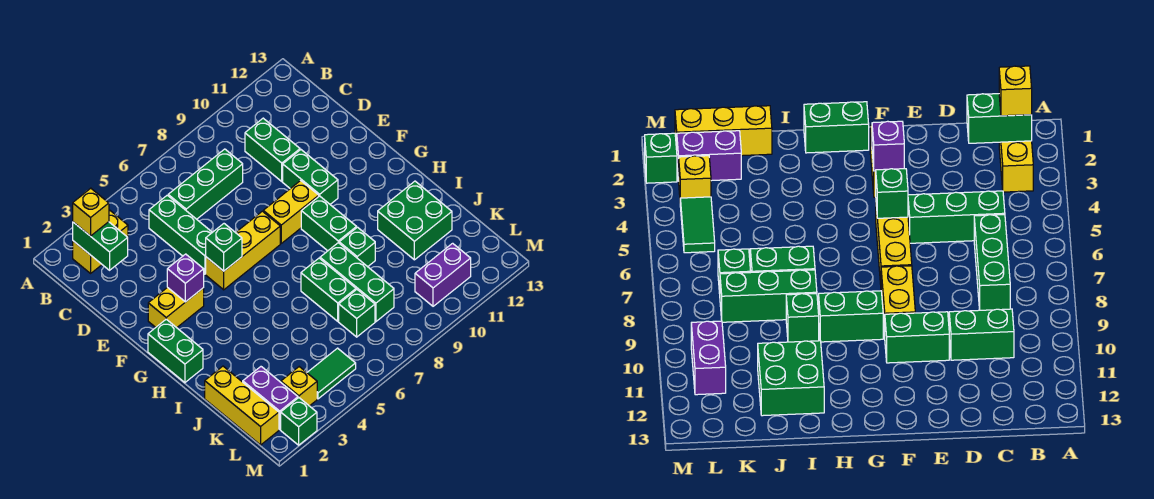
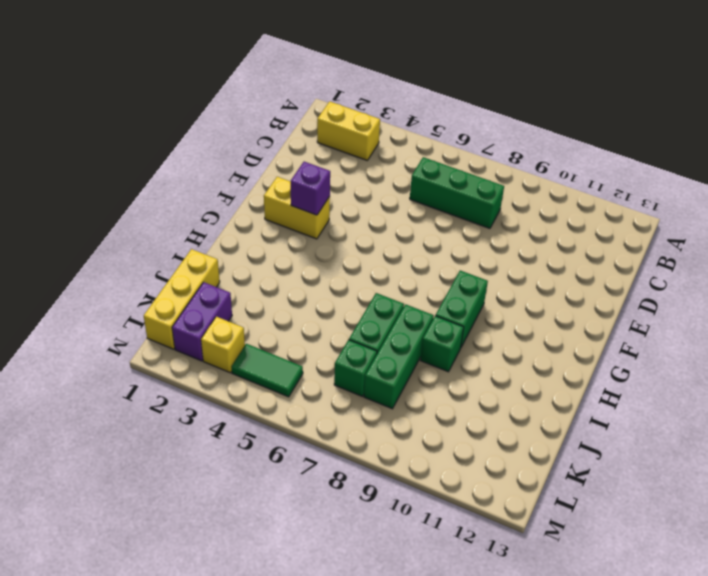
none -> green 1x3 brick [149,195,212,274]
none -> green 1x2 brick [245,118,300,181]
none -> green 1x2 brick [283,150,338,204]

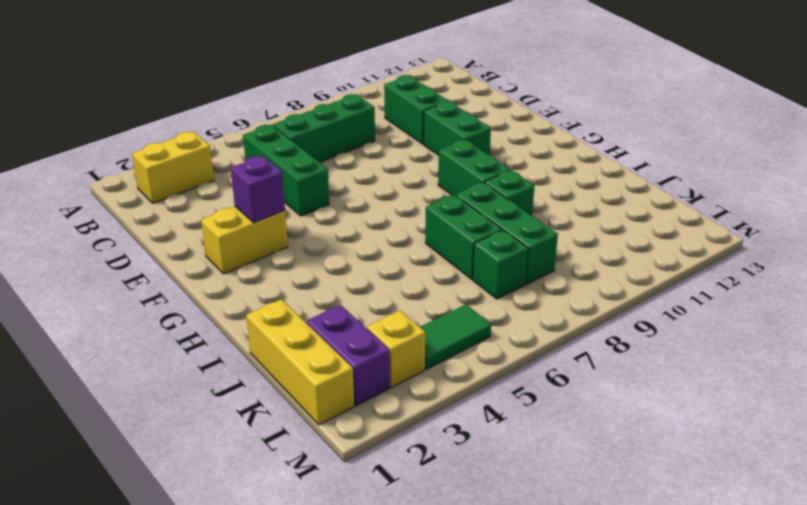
none -> yellow 1x3 brick [206,211,280,290]
none -> yellow 1x2 brick [263,181,319,243]
none -> green 1x2 brick [148,319,203,383]

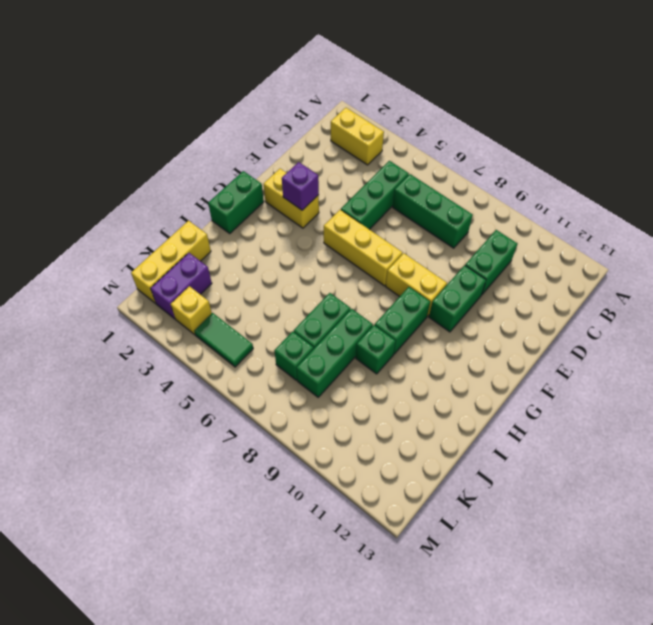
none -> green 2x2 brick [378,181,452,260]
none -> purple 1x2 brick [415,243,471,306]
none -> green 1x1 brick [281,398,317,445]

